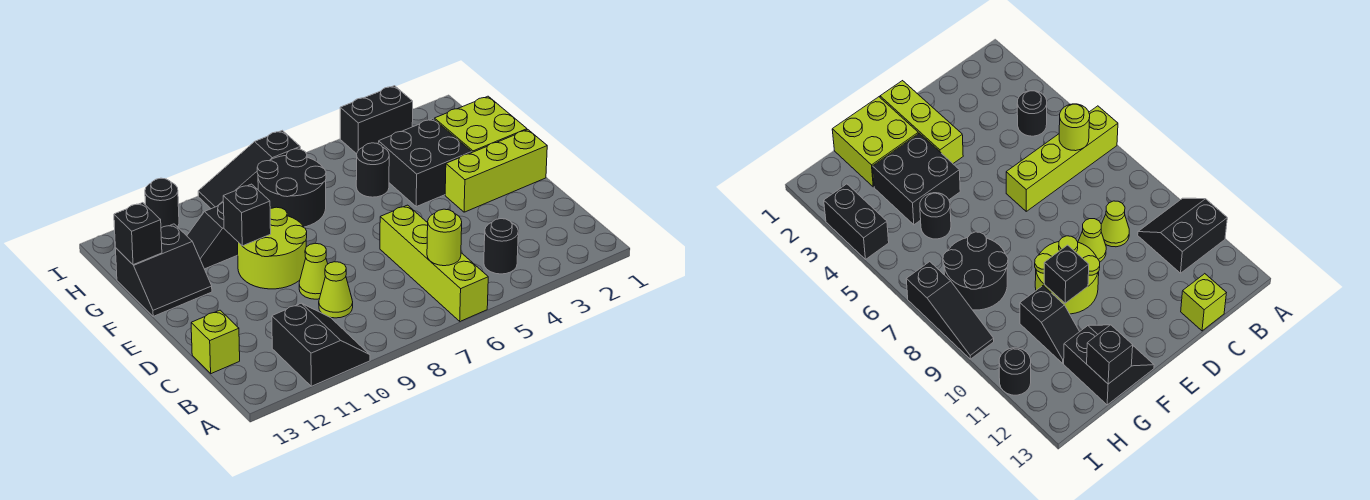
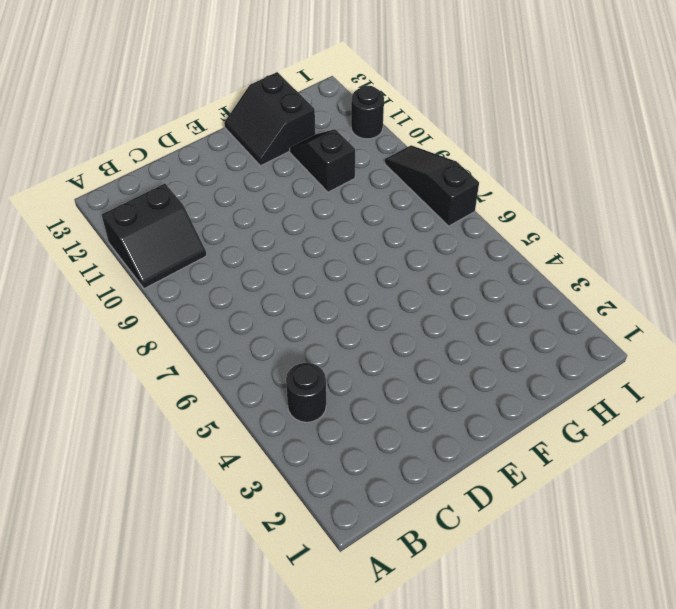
none -> lime 1x4 brick [380,205,488,321]
none -> lime 1x1 cone [319,262,353,318]
none -> lime 1x1 brick [191,310,240,374]

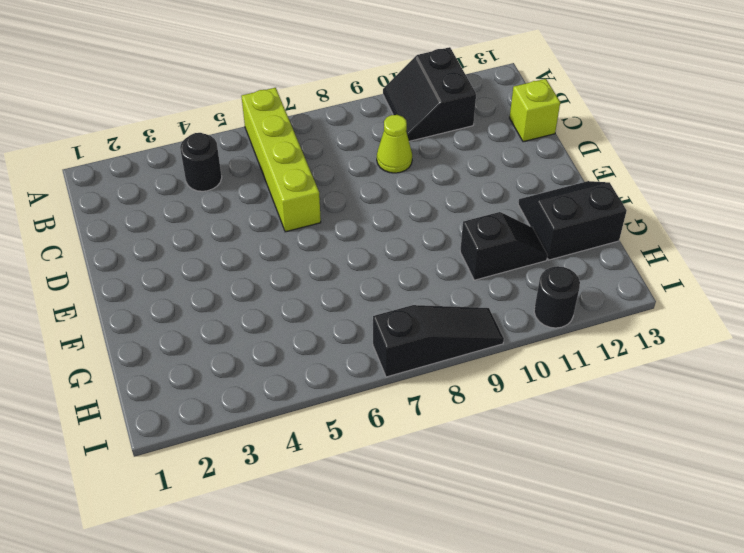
none -> lime 1x1 cone [299,243,328,299]
none -> lime 1x3 brick [445,130,547,212]
none -> lime 2x2 round brick [238,207,307,289]

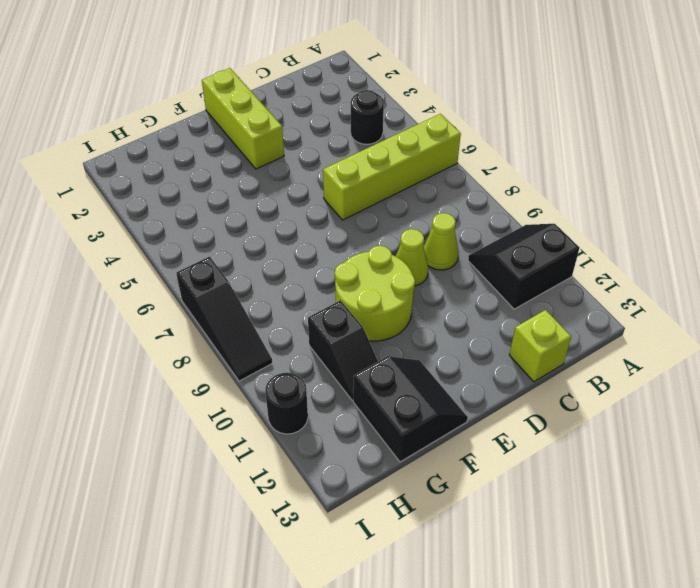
none -> lime 2x2 brick [434,96,527,152]
none -> black 2x2 brick [378,119,472,207]
none -> black 1x1 round brick [356,143,389,197]

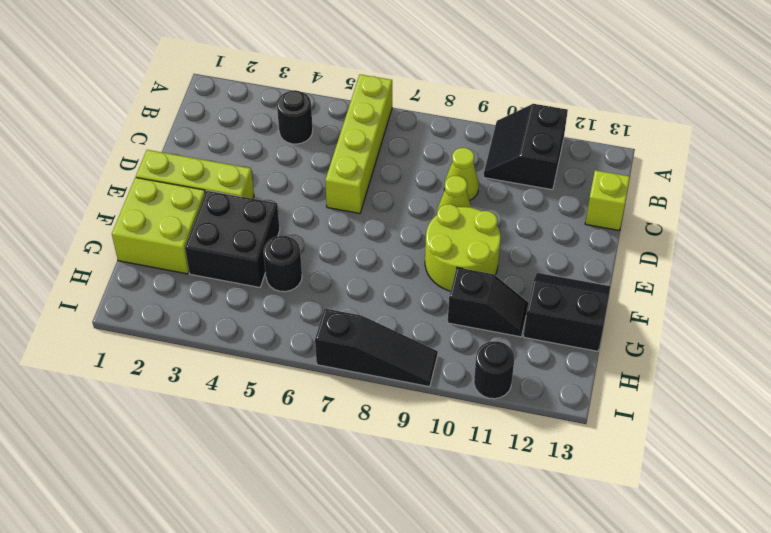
none -> black 2x2 round brick [257,149,326,227]
none -> black 1x2 brick [340,86,413,154]
none -> lime 1x1 round brick [427,209,462,266]

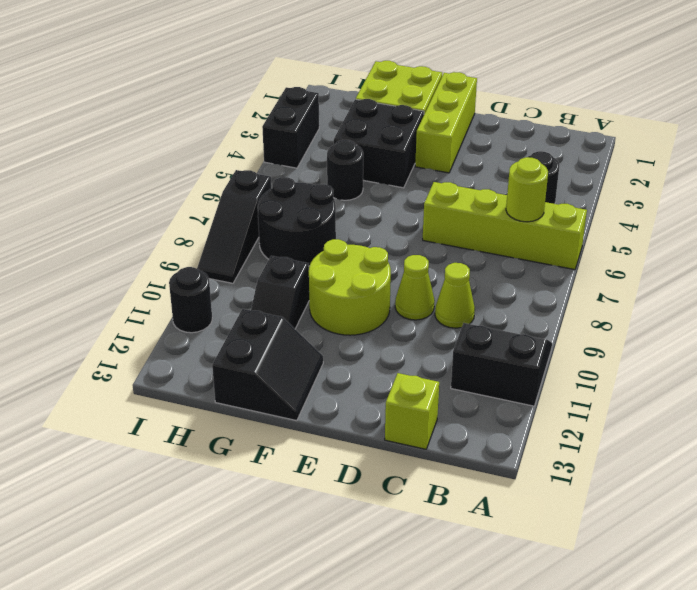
none -> black 1x1 brick [223,184,271,246]
none -> black 1x1 brick [114,203,162,265]

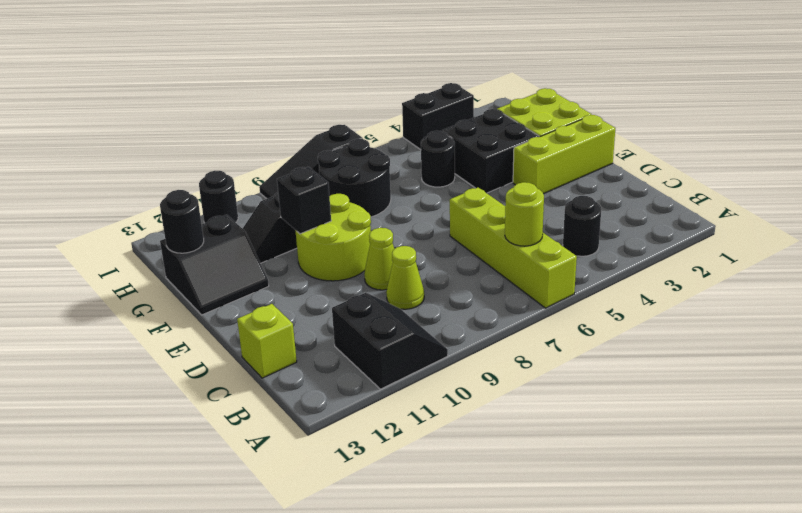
black 1x1 round brick [160,190,204,253] -> black 1x1 brick [114,203,162,265]

